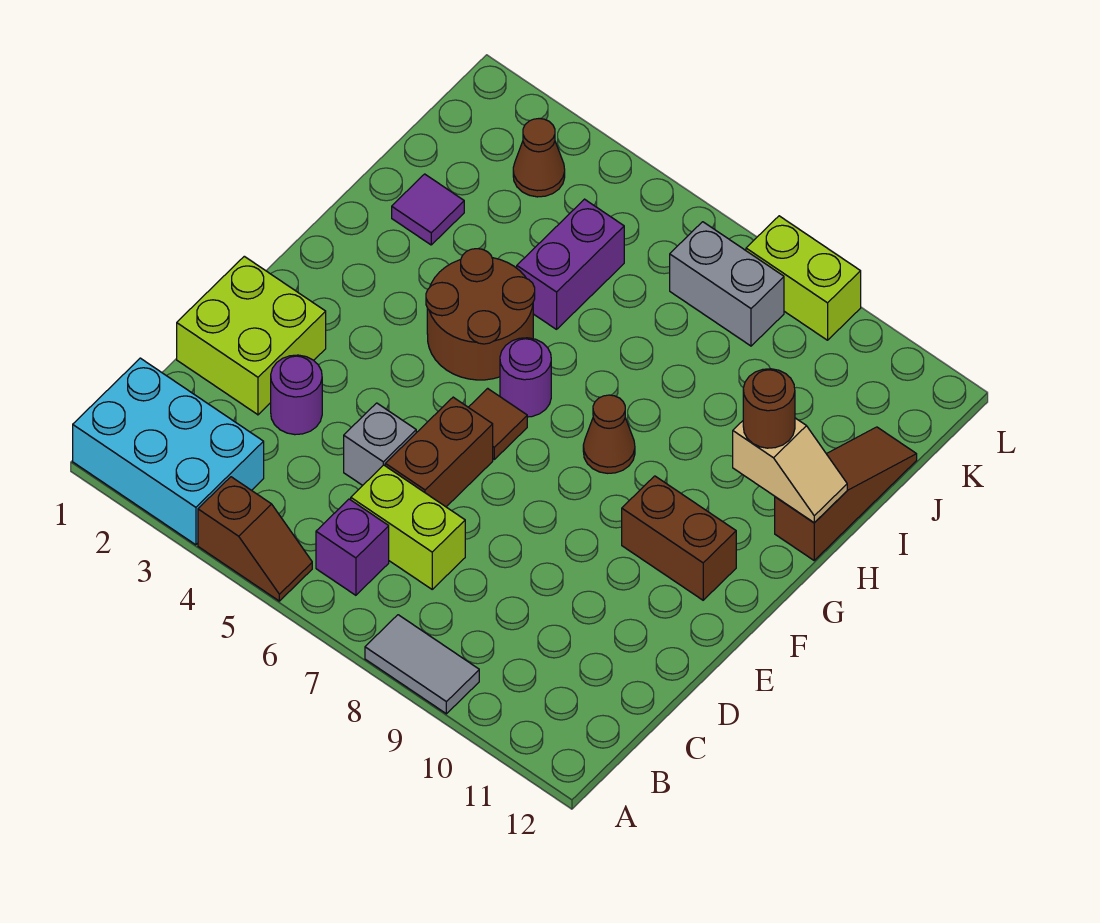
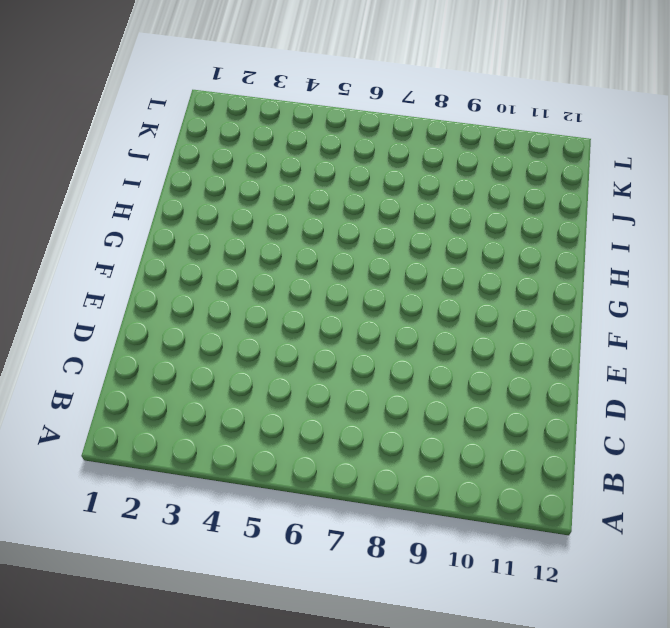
none -> cyan 2x3 brick [73,358,264,545]
none -> brown 1x2 slope [198,477,312,601]
none -> grey 1x2 tile [365,615,479,714]

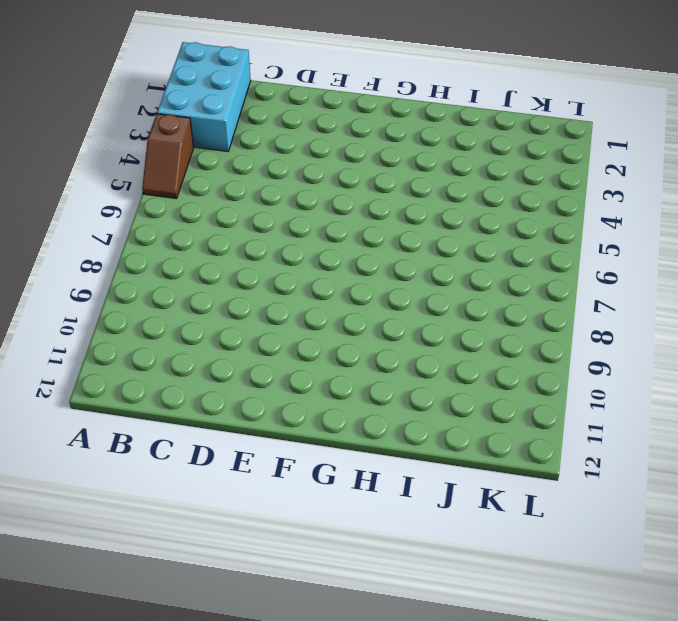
none -> grey 1x2 tile [365,615,479,714]
none -> purple 1x1 brick [316,499,389,595]
none -> lime 1x2 brick [351,465,465,589]

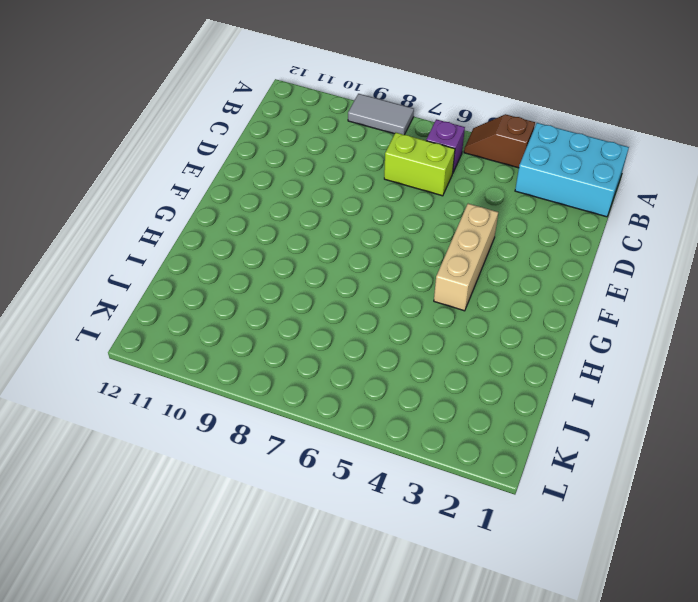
tan 1x3 brick [434,204,498,311] -> brown 2x2 round brick [426,249,535,380]
none -> lime 2x2 brick [177,256,326,415]
none -> purple 1x1 round brick [271,355,322,435]
none -> grey 1x1 brick [344,403,416,485]

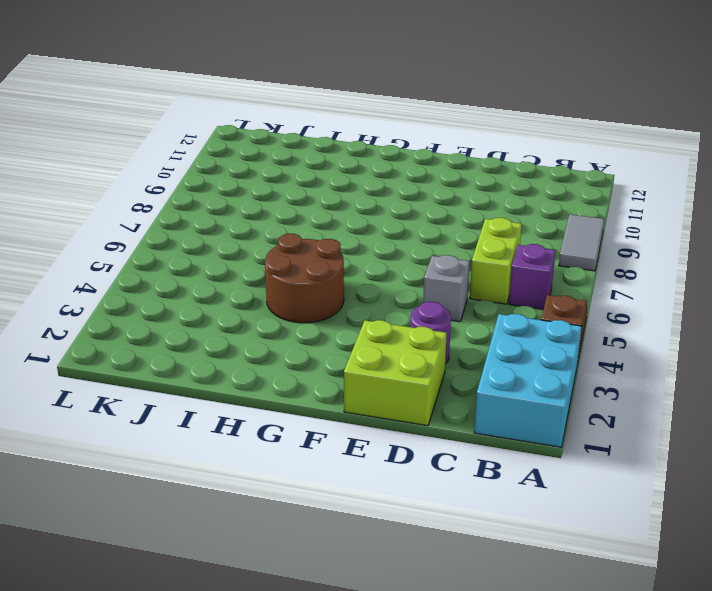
none -> brown 1x2 brick [385,397,493,507]
none -> brown 1x1 tile [469,388,527,459]
none -> brown 1x2 brick [622,476,736,600]

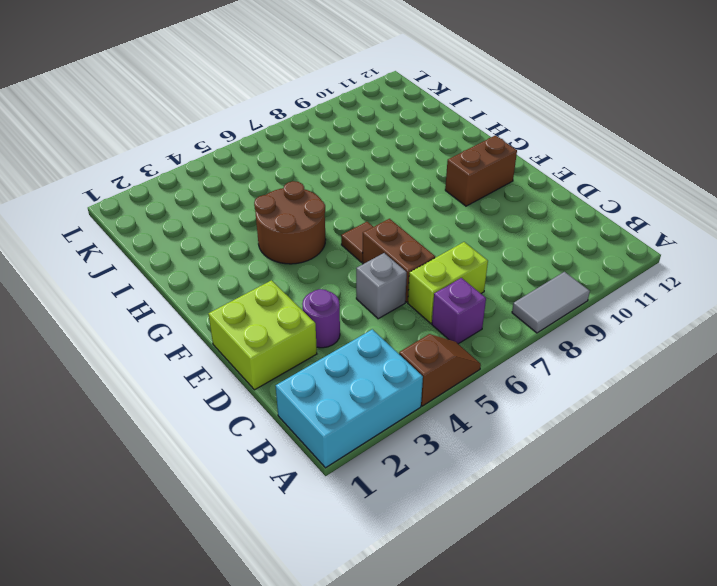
none -> purple 1x1 round brick [500,338,551,417]
none -> brown 1x1 cone [583,395,635,473]
none -> brown 1x3 slope [775,427,917,560]

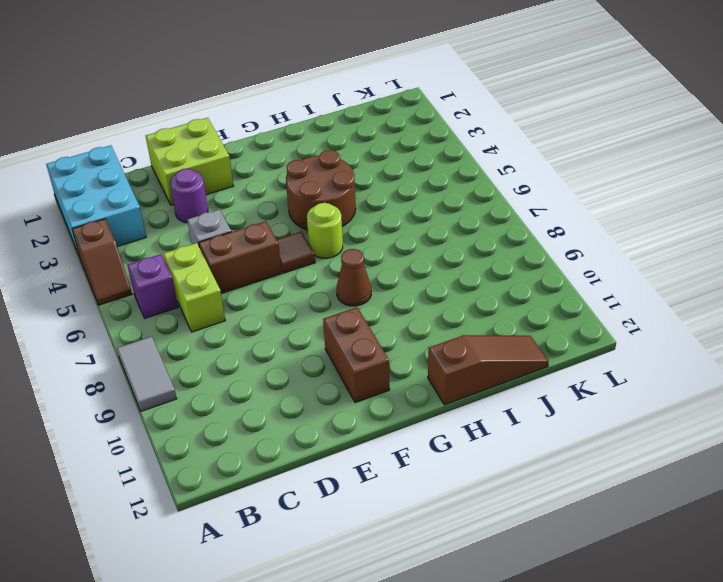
lime 1x1 round brick [307,203,343,258] -> purple 1x1 round brick [500,338,551,417]
none -> purple 1x1 tile [392,174,464,245]
none -> purple 1x2 brick [517,199,624,329]
none -> brown 1x1 cone [513,119,565,197]

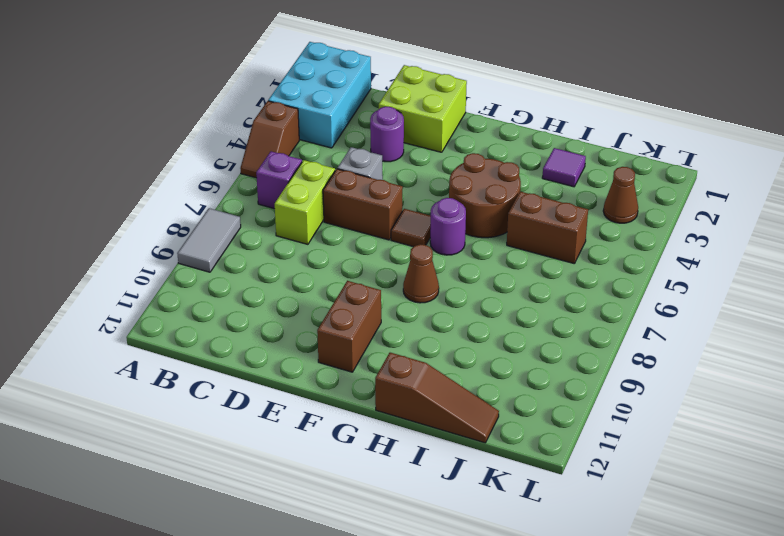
brown 1x2 brick [507,192,588,264] -> purple 1x2 brick [517,199,624,329]
none -> grey 1x2 brick [670,222,784,346]
none -> lime 1x2 brick [746,216,861,340]
none -> tan 1x2 slope [733,418,847,523]

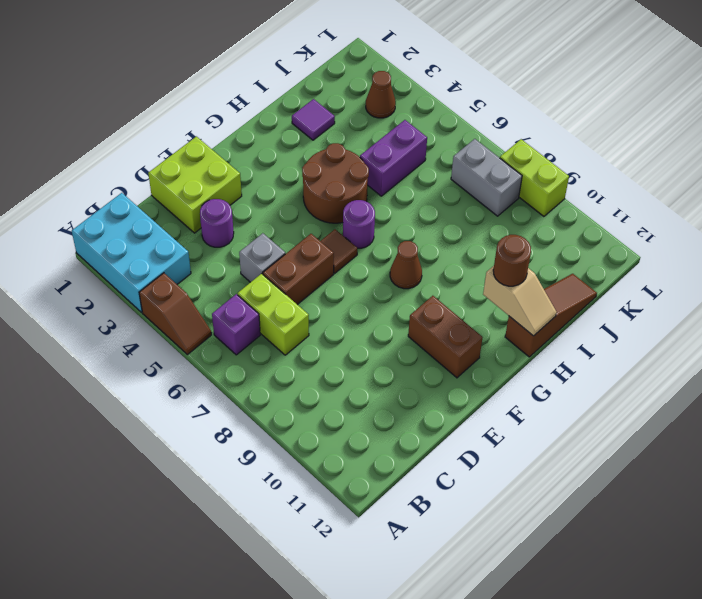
none -> grey 1x2 tile [365,615,479,714]

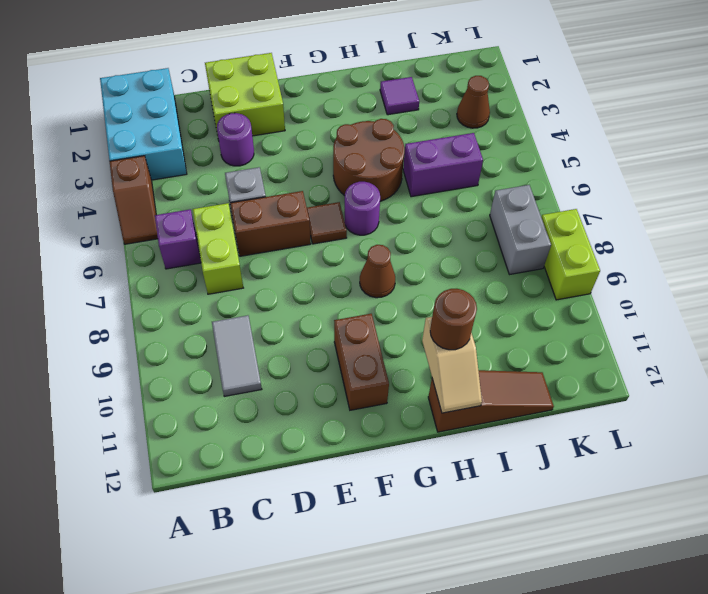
grey 1x2 tile [212,315,262,396] -> grey 1x2 tile moved to [365,615,479,714]

